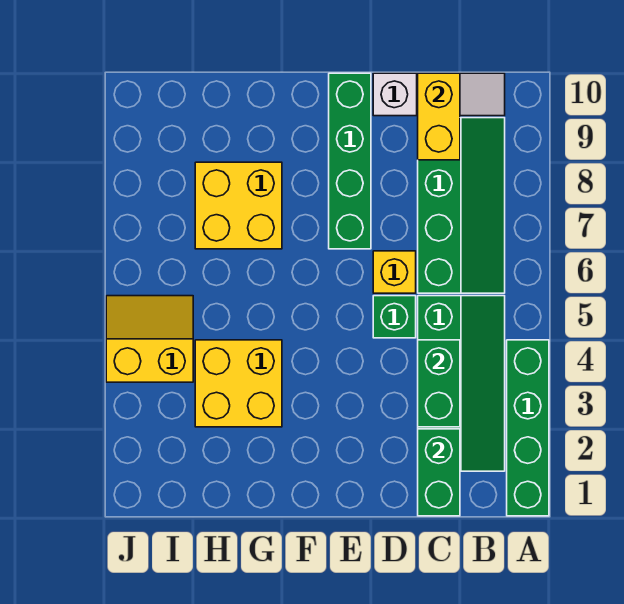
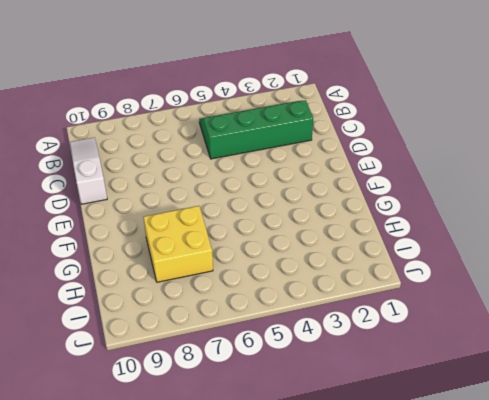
none -> green 1x4 brick [507,340,549,516]
none -> green 2x4 slope [418,118,505,293]
none -> green 1x1 brick [373,296,416,338]

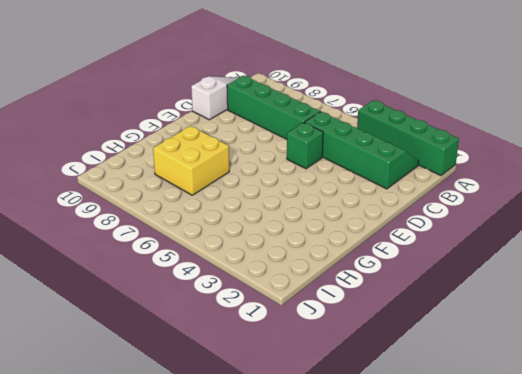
none -> yellow 1x1 brick [373,251,416,293]
none -> green 1x4 brick [329,73,371,249]
none -> yellow 2x2 brick [195,340,282,427]

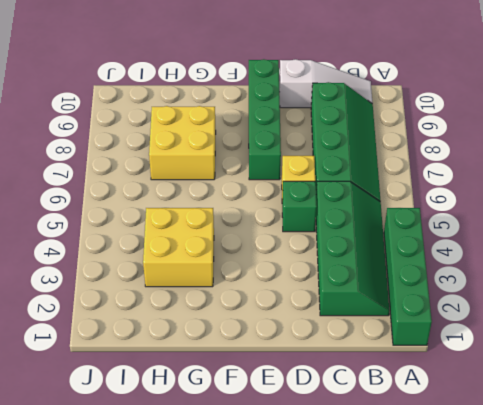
none -> yellow 2x2 slope [106,296,193,382]
none -> green 1x2 brick [418,429,460,516]
none -> green 1x2 brick [418,340,460,427]

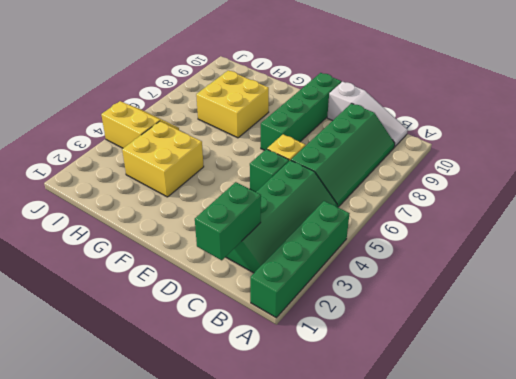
none -> green 1x2 brick [418,340,460,427]
none -> yellow 1x2 brick [418,73,460,160]

